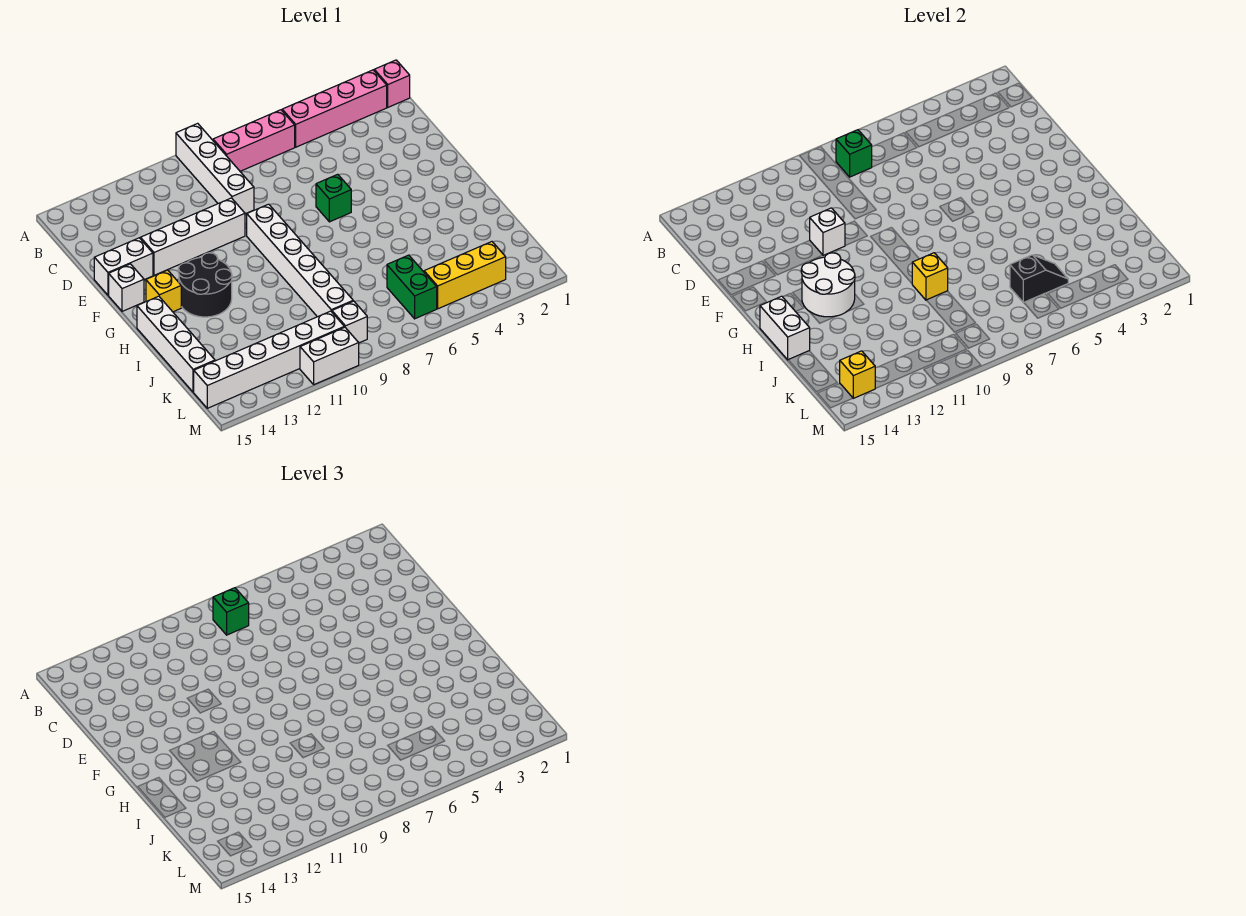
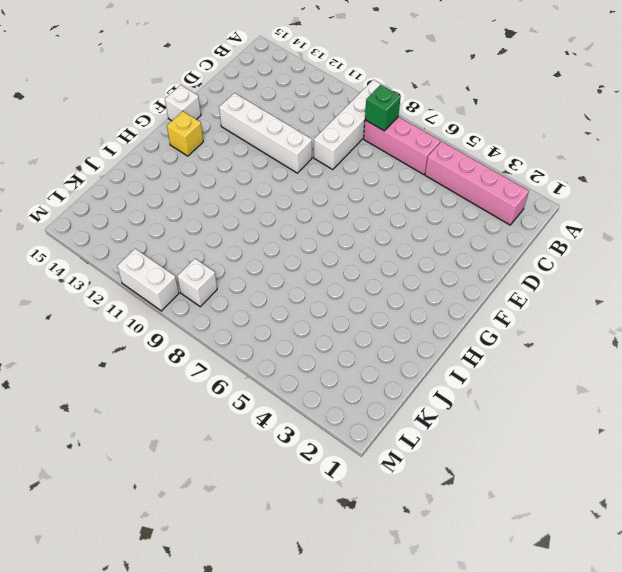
none -> pink 1x1 brick [374,60,410,107]
none -> white 1x2 brick [94,238,153,295]
none -> green 1x1 brick [316,174,351,222]

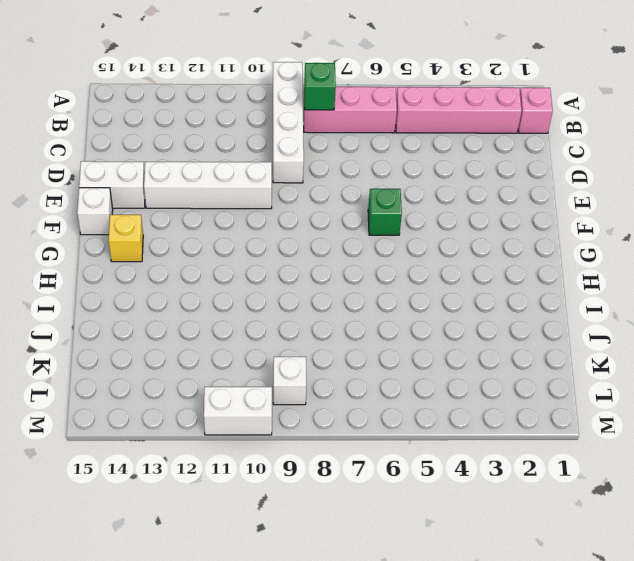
none -> white 1x6 brick [247,204,353,317]
none -> black 2x2 round brick [178,253,232,317]
none -> white 1x4 brick [137,296,215,392]

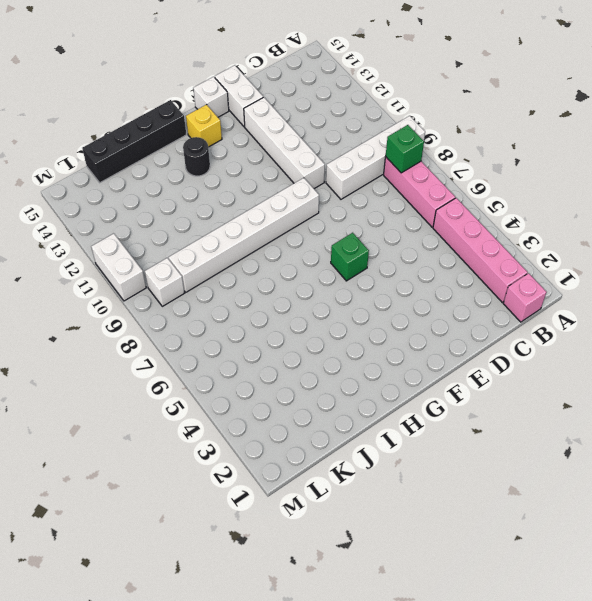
black 1x1 round brick [183,137,210,176] -> black 2x2 round brick [178,253,232,317]
black 1x4 brick [82,100,186,183] -> white 1x4 brick [137,296,215,392]
none -> green 1x2 brick [387,255,437,319]
none -> yellow 1x3 brick [424,242,506,309]
none -> white 1x6 brick [194,311,344,408]

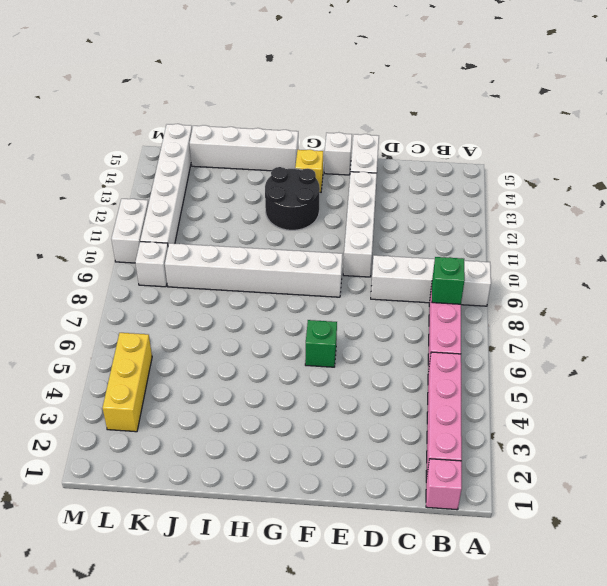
none -> green 1x2 brick [387,255,437,319]
none -> white 1x1 brick [810,208,845,255]
none -> white 2x2 round brick [801,253,855,317]

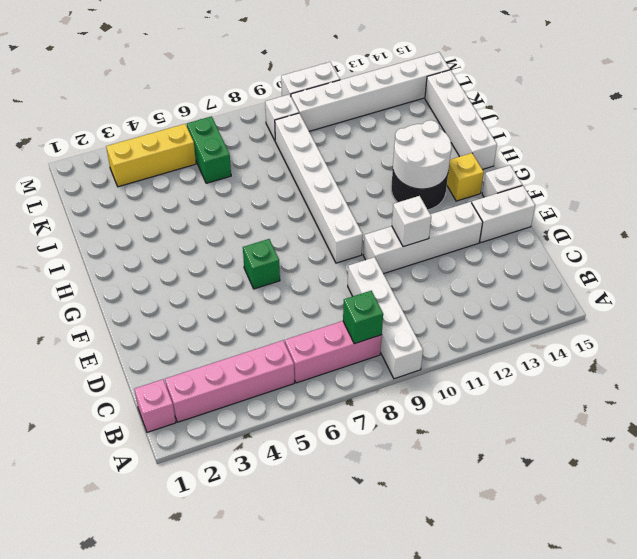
none -> white 1x2 brick [760,296,810,360]
none -> yellow 1x1 brick [912,253,948,300]
none -> black 1x2 slope [1010,255,1068,303]

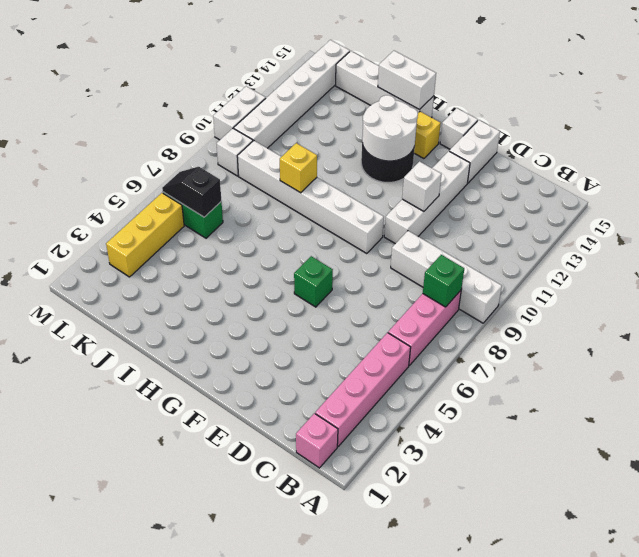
black 1x2 slope [162,167,221,217] -> black 1x2 slope turned to [1010,255,1068,303]
none -> yellow 1x1 brick [840,351,876,398]
none -> green 1x1 brick [213,588,249,635]

